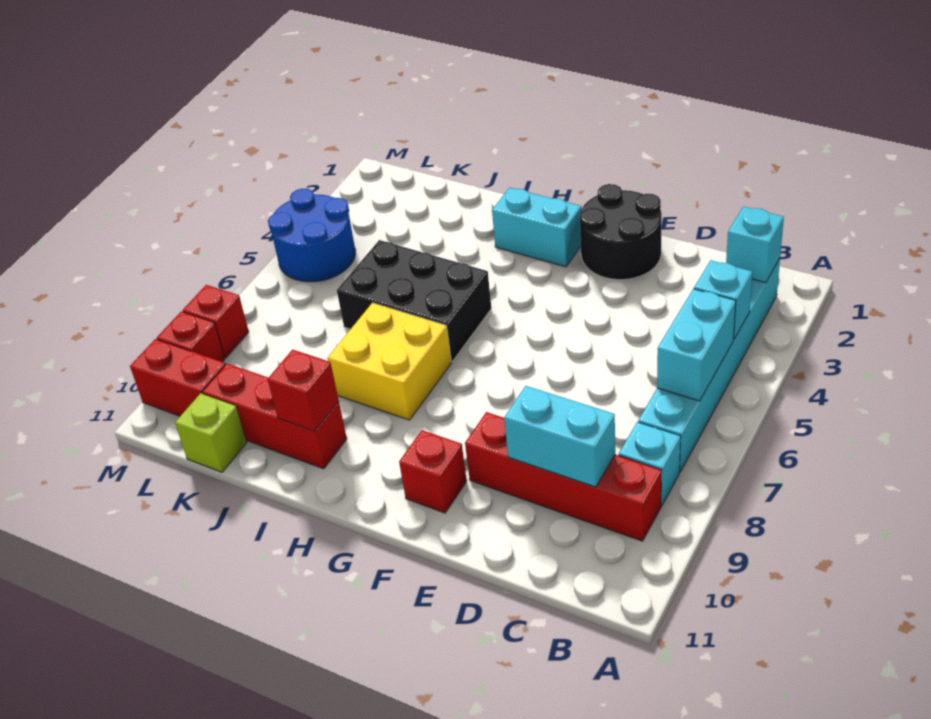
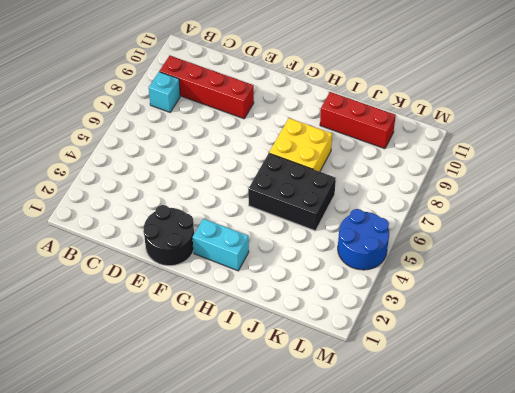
none -> cyan 1x6 brick [638,258,780,472]
none -> red 1x1 brick [399,430,467,513]
none -> lime 1x1 brick [175,393,247,472]

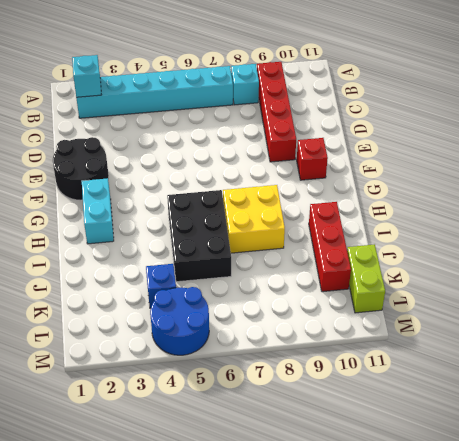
blue 1x1 brick [146,264,176,308] -> none
lime 1x2 brick [347,244,385,313] -> lime 1x1 brick [175,393,247,472]
none -> red 1x2 brick [130,339,226,416]
none -> red 1x1 brick [183,285,249,358]
none -> red 1x1 brick [157,311,225,362]

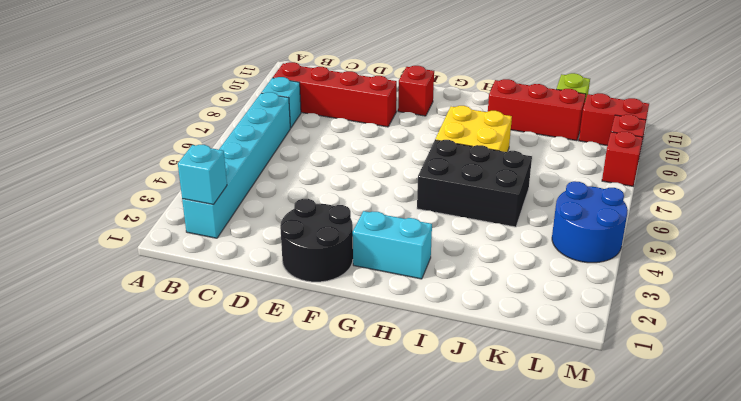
none -> cyan 1x1 brick [694,260,752,339]
none -> cyan 1x2 brick [657,289,736,401]
none -> cyan 1x2 brick [504,386,615,487]

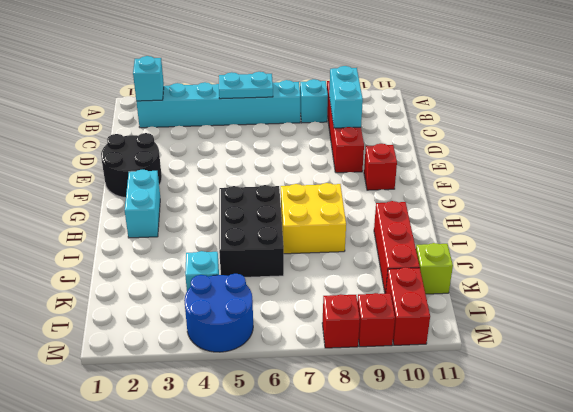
cyan 1x2 plate [219,72,273,99] -> cyan 1x2 brick [657,289,736,401]
cyan 1x1 brick [185,251,219,291] -> cyan 1x1 brick moved to [694,260,752,339]
none -> red 1x1 brick [268,350,339,431]

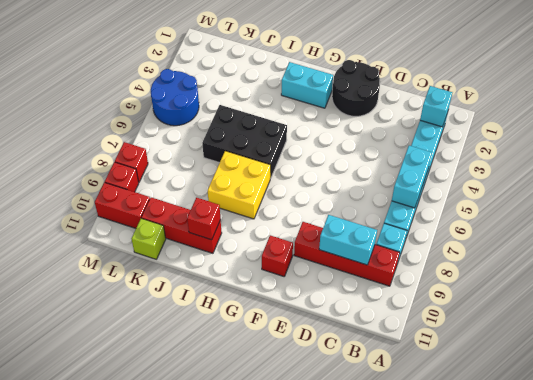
none -> cyan 1x1 brick [694,260,752,339]

